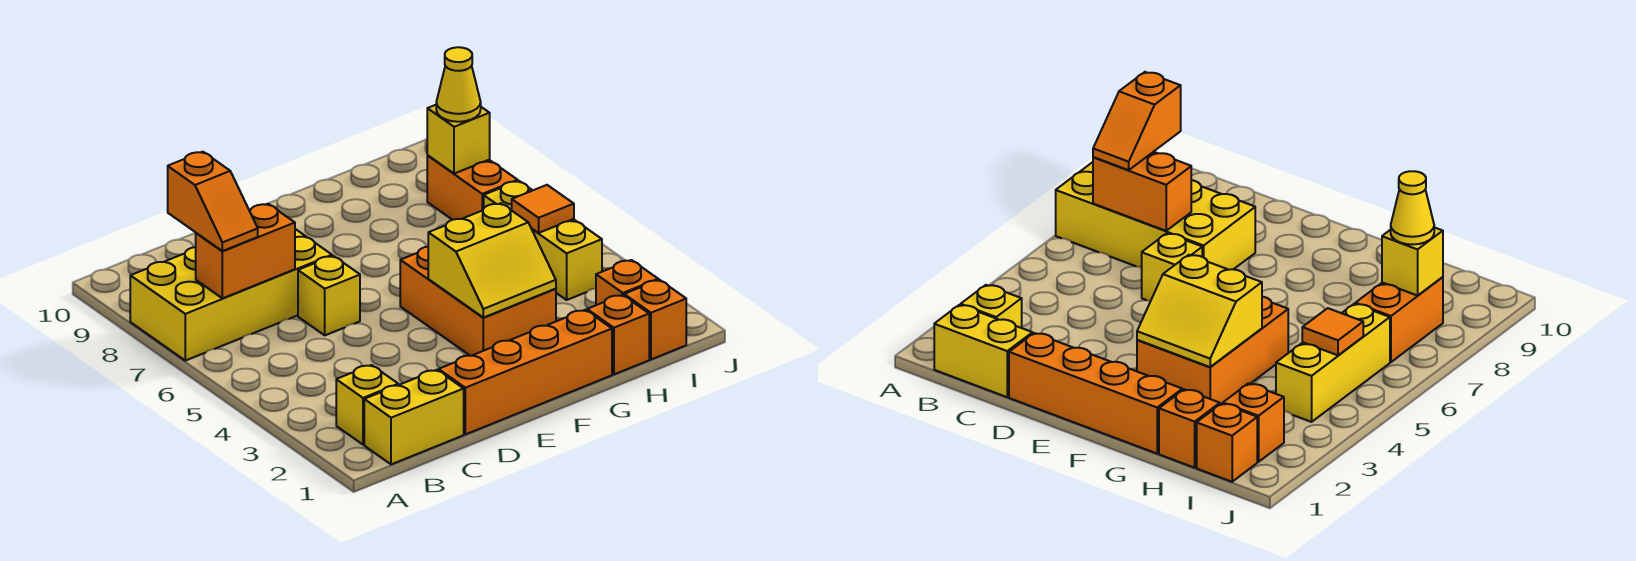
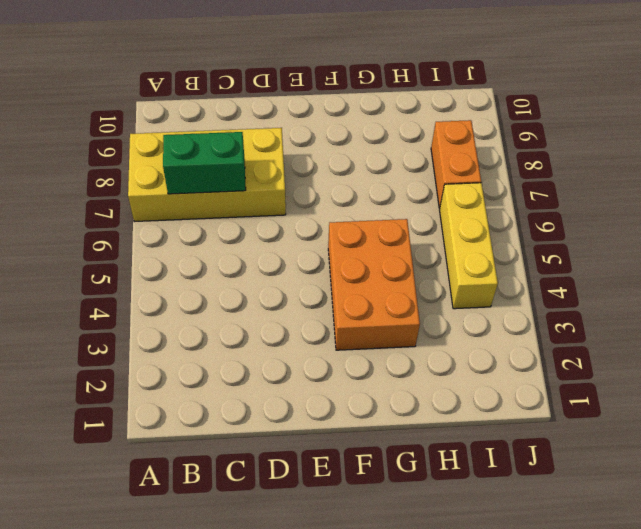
green 1x2 brick [163,132,246,194] -> orange 1x2 brick [196,204,295,298]
none -> yellow 1x2 brick [364,370,464,464]
none -> yellow 1x1 brick [336,365,398,445]
none -> orange 1x4 brick [439,310,612,434]

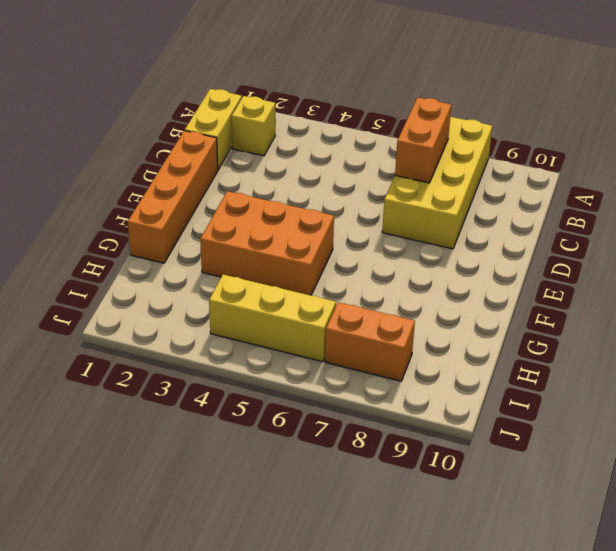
none -> yellow 1x1 brick [298,256,360,335]
none -> orange 1x1 brick [587,295,649,374]
none -> orange 1x1 brick [624,280,686,359]

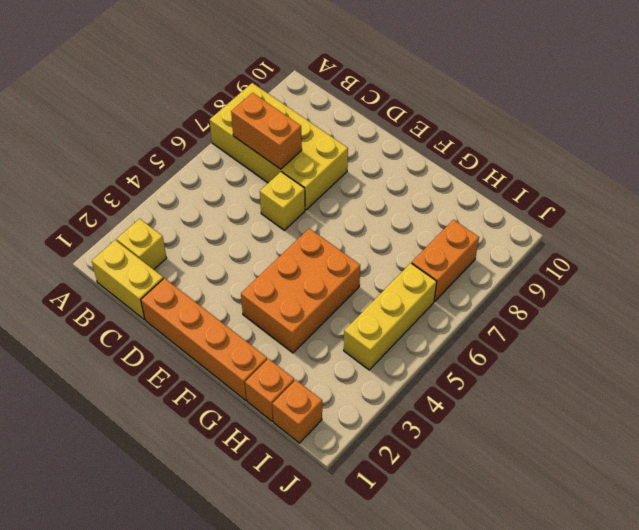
none -> orange 1x1 brick [596,260,658,305]
none -> yellow 2x2 slope [428,203,556,318]
none -> orange 1x1 tile [512,185,574,233]

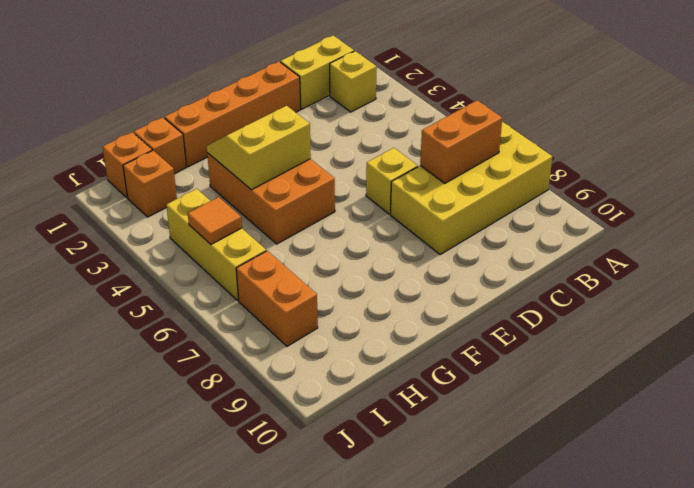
none -> yellow 1x1 brick [427,105,490,174]
none -> orange 1x2 slope [168,152,258,251]
none -> yellow 1x1 cone [436,47,481,122]

